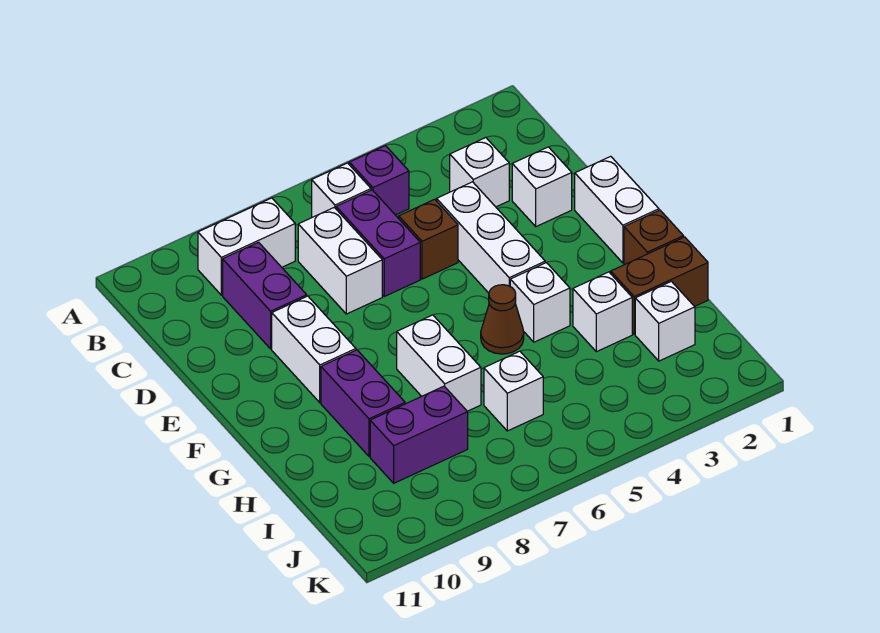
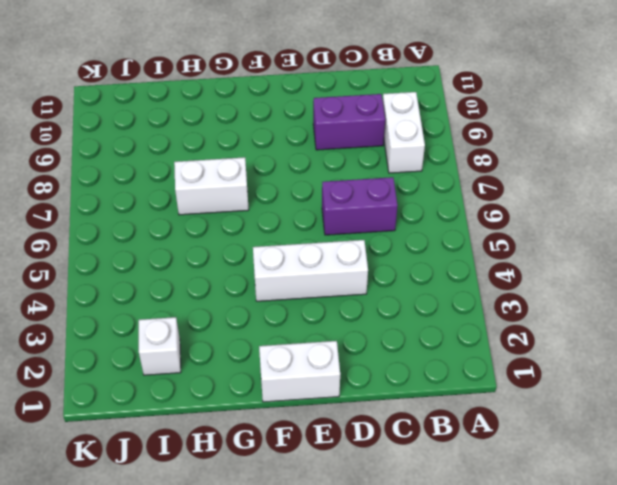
none -> purple 1x1 brick [349,145,409,215]
none -> white 1x1 brick [312,163,371,217]
none -> white 1x1 brick [450,138,509,207]

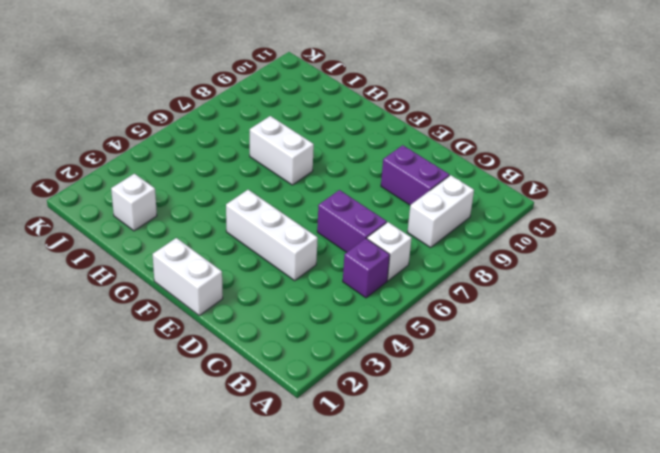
none -> white 1x1 brick [450,138,509,207]
none -> white 1x2 brick [298,207,382,314]
none -> white 1x1 brick [512,147,572,227]

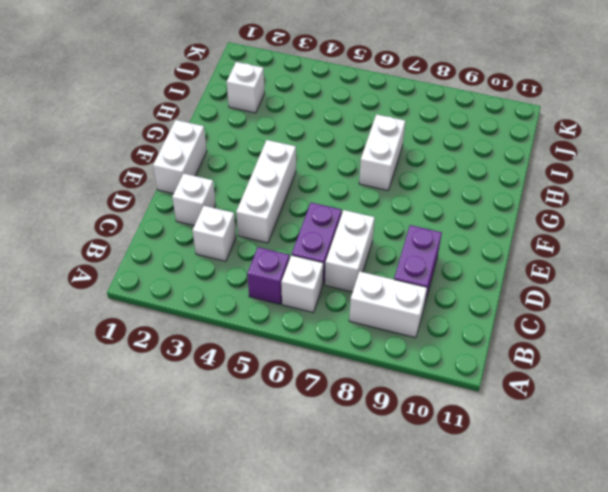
none -> brown 1x1 brick [399,199,458,279]
none -> white 1x2 brick [272,296,356,403]
none -> brown 1x1 brick [624,210,684,265]

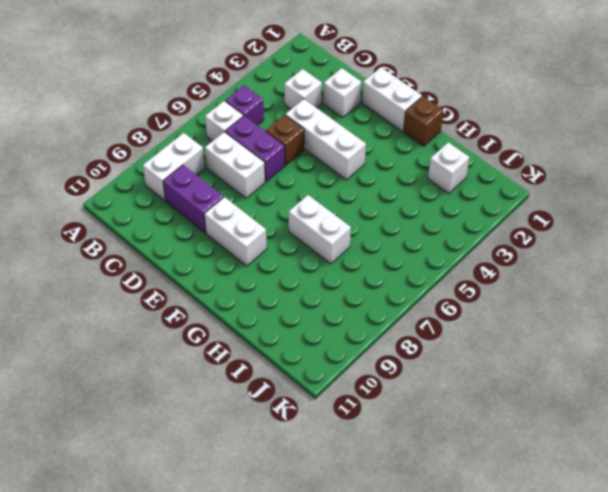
none -> white 1x1 brick [510,263,570,342]
none -> brown 1x1 cone [481,285,524,354]
none -> purple 1x2 brick [321,350,405,456]

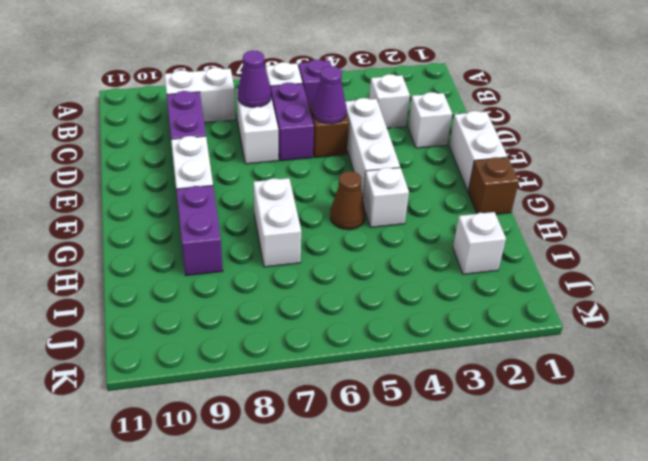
purple 1x1 cone [238,50,271,107] -> none
purple 1x1 cone [313,66,346,124] -> none
none -> brown 1x2 brick [611,237,708,334]
none -> white 1x1 brick [573,272,632,352]
none -> white 1x1 brick [484,351,543,431]

